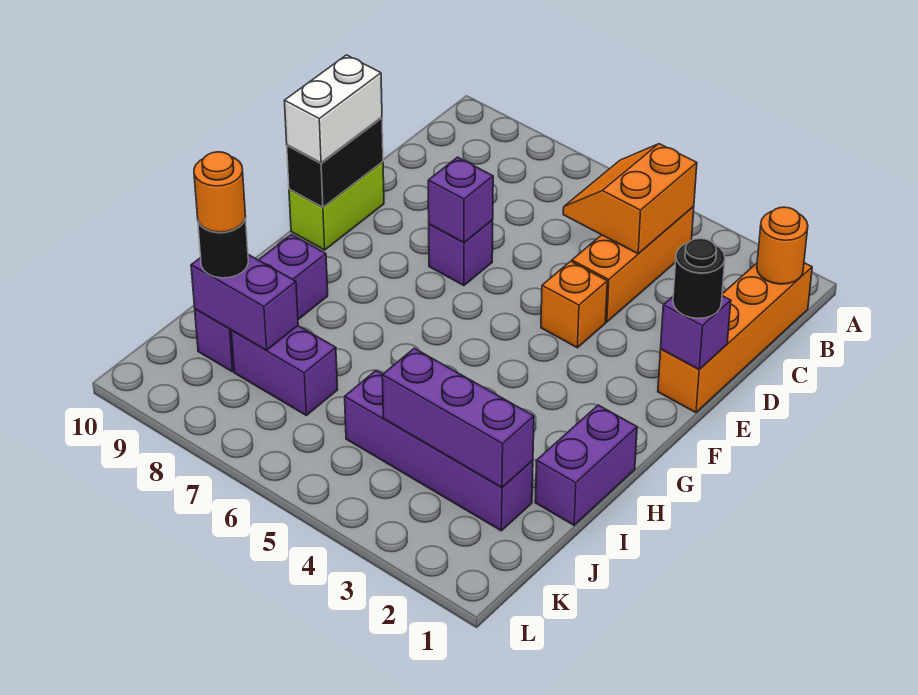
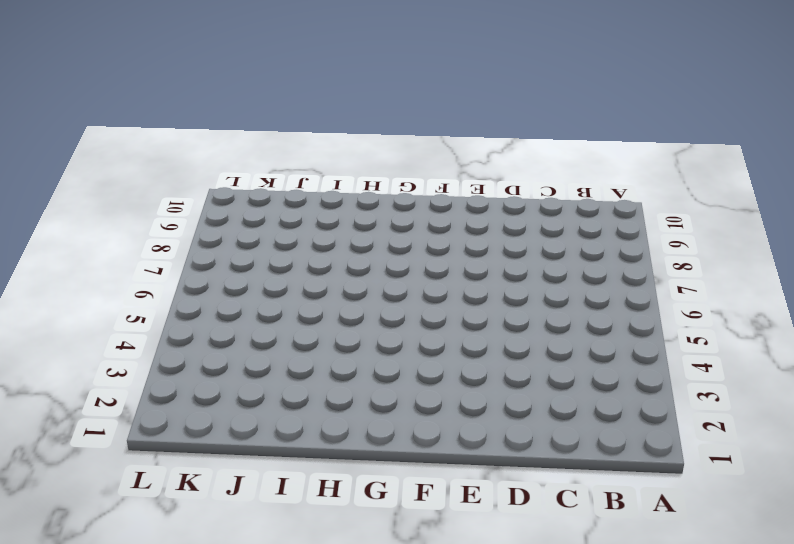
none -> orange 1x4 brick [658,263,812,413]
none -> orange 1x3 brick [572,206,694,322]
none -> orange 1x1 brick [541,261,607,348]

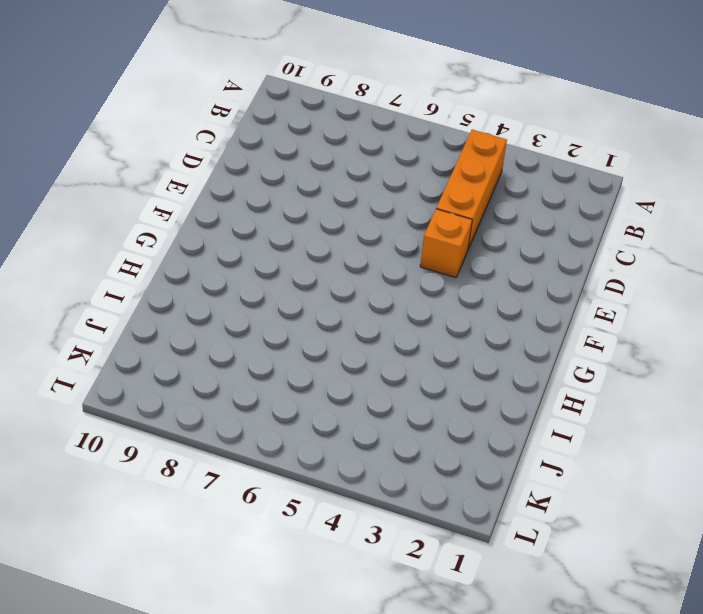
none -> orange 1x4 brick [658,263,812,413]
none -> purple 1x1 brick [429,220,493,286]
none -> lime 1x2 brick [289,162,384,250]

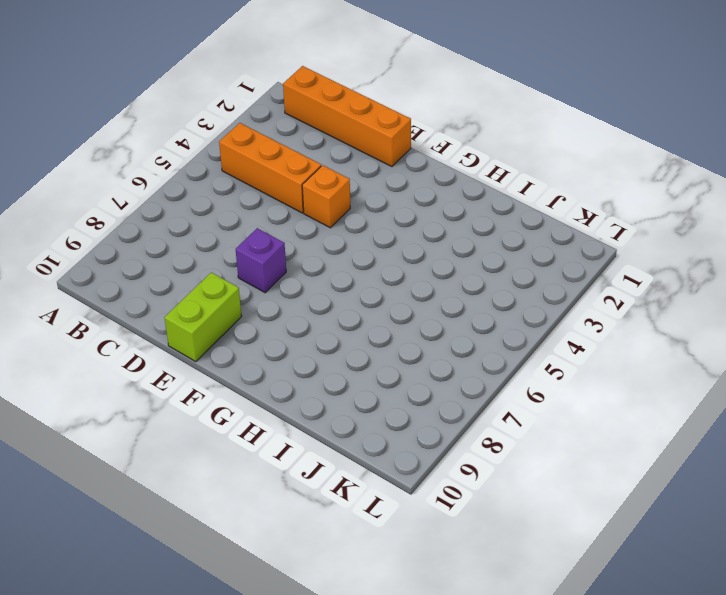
lime 1x2 brick [165,272,242,362] -> lime 1x2 brick turned to [289,162,384,250]
none -> purple 1x2 brick [535,405,637,525]
none -> purple 1x3 brick [195,235,328,372]
none -> purple 1x4 brick [345,370,533,531]

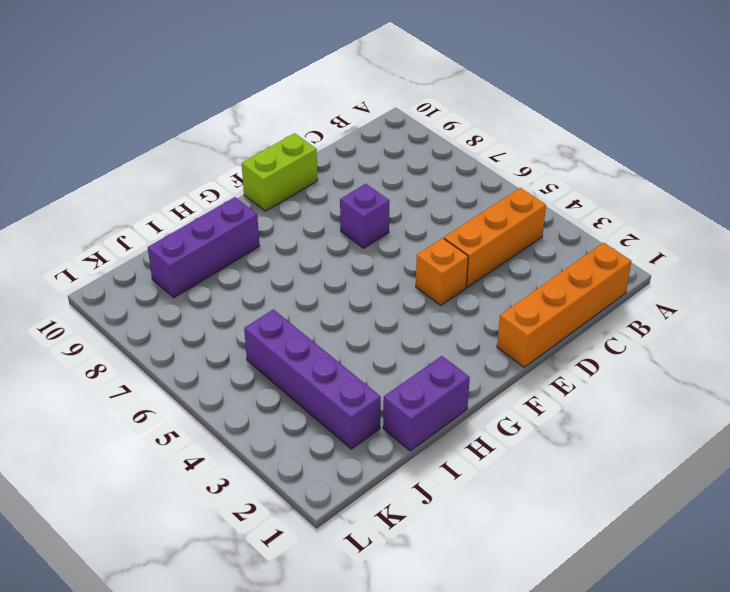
none -> purple 1x2 brick [231,326,338,415]
none -> orange 1x1 round brick [757,207,808,284]
none -> orange 2x2 slope [563,144,697,254]

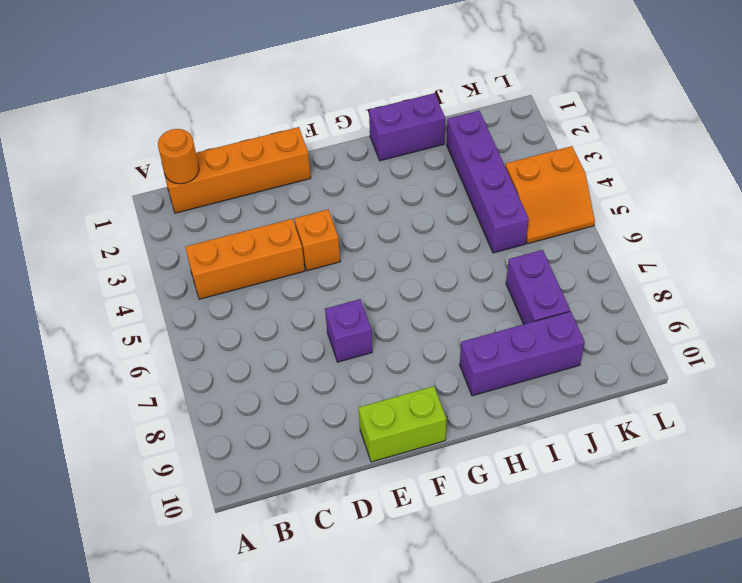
orange 2x2 slope [505,146,595,244] -> orange 2x2 slope moved to [563,144,697,254]
none -> purple 1x1 brick [661,296,731,369]
none -> purple 1x1 brick [428,157,493,243]
none -> black 1x2 brick [287,118,383,207]

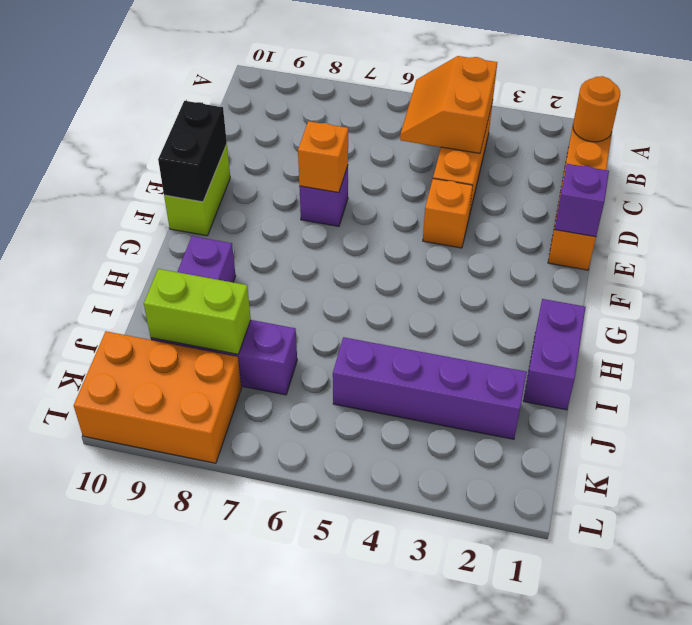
orange 1x1 brick [298,121,348,193] -> purple 1x1 brick [428,157,493,243]
lime 1x2 brick [144,269,251,354] -> purple 1x2 brick [191,255,298,350]
orange 2x3 brick [74,331,242,463] -> none
none -> purple 1x3 brick [382,348,534,487]
none -> black 1x1 round brick [673,239,725,318]
none -> white 1x2 brick [284,55,382,163]

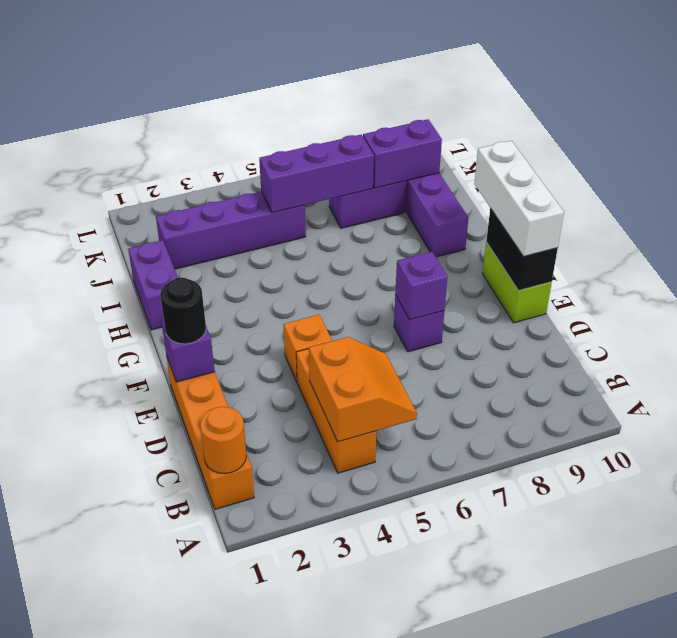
white 1x3 brick [474,141,564,257] -> white 1x2 brick [284,55,382,163]
purple 1x3 brick [259,135,374,213] -> purple 1x3 brick moved to [382,348,534,487]
none -> black 1x1 round brick [198,219,249,278]
none -> orange 1x1 round brick [194,152,246,232]

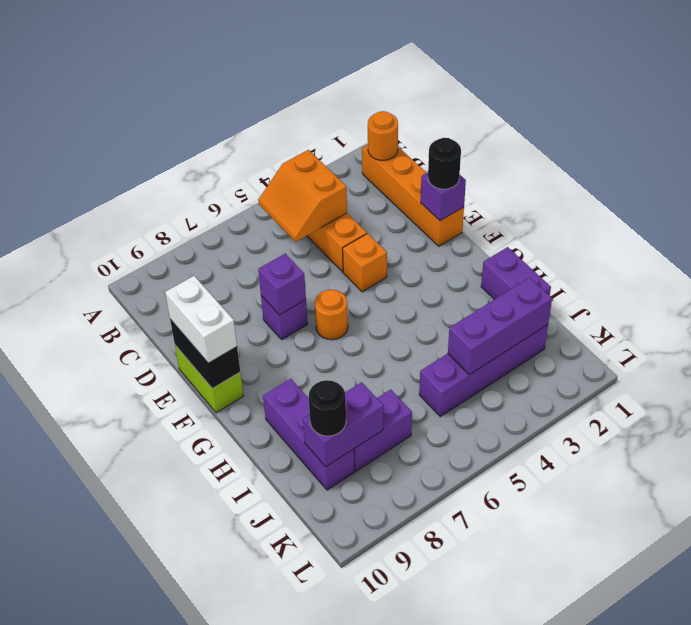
orange 1x1 round brick [315,290,348,340] -> orange 1x1 round brick moved to [194,152,246,232]

